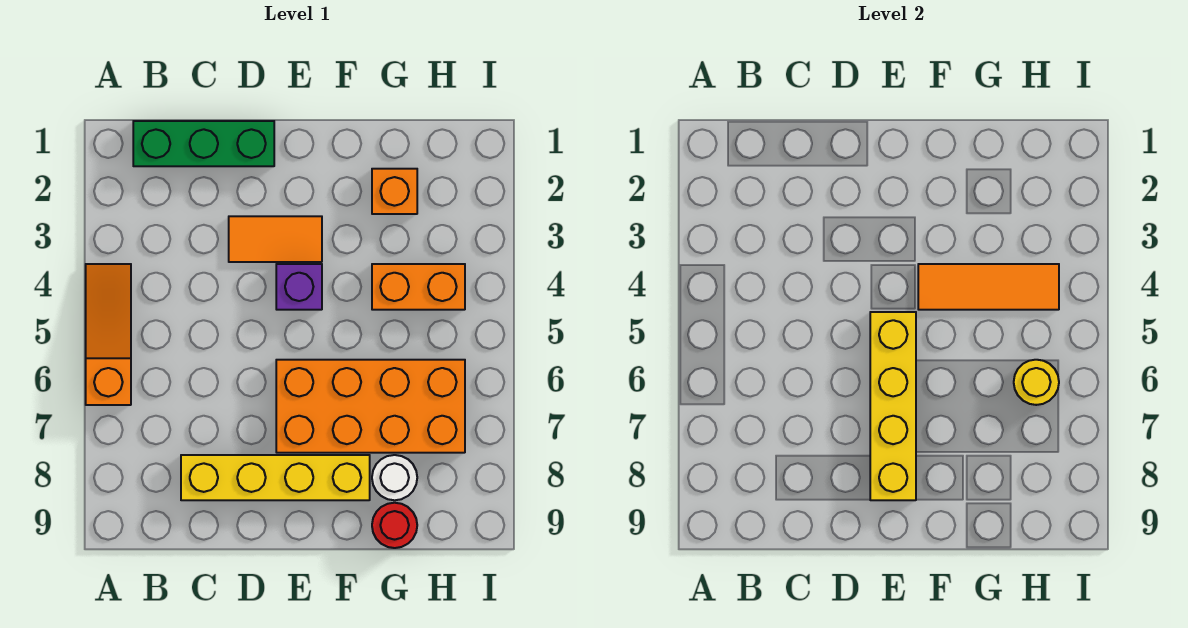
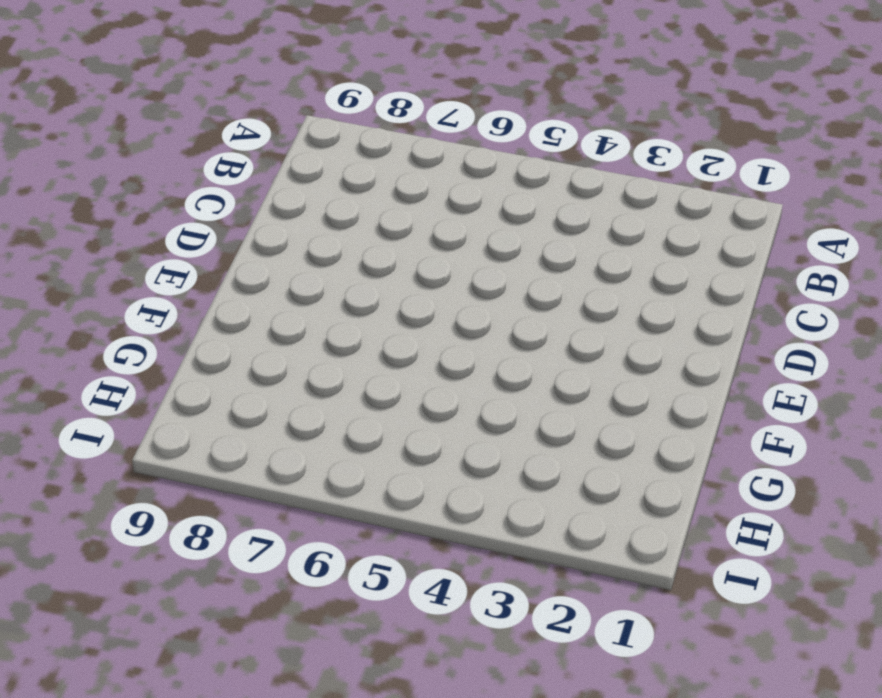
none -> orange 1x3 slope [86,264,131,405]
none -> green 1x3 brick [133,121,274,166]
none -> yellow 1x4 brick [181,455,370,500]

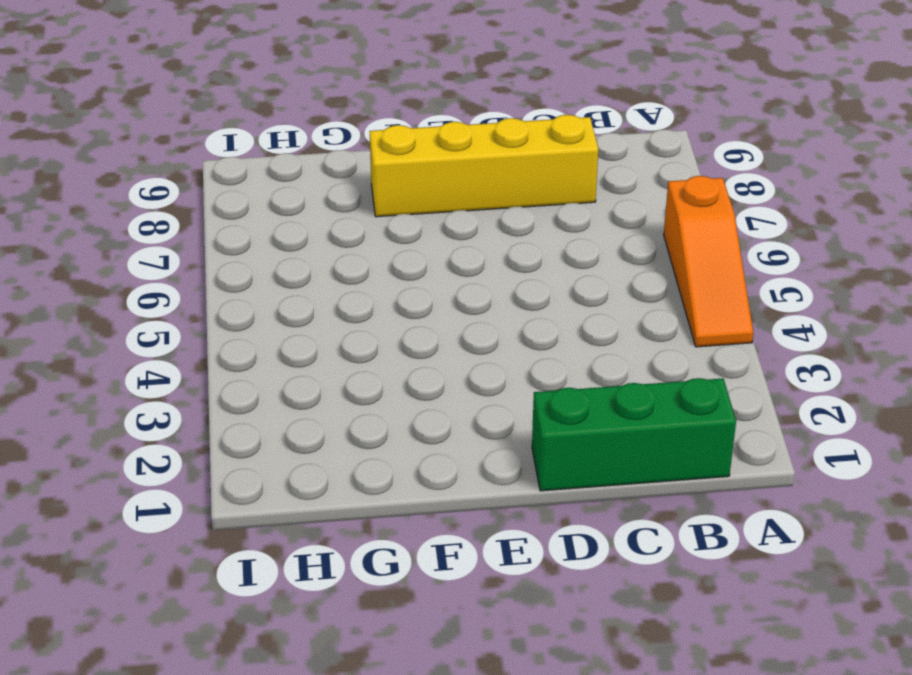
none -> orange 1x2 tile [229,216,322,262]
none -> purple 1x1 brick [276,264,322,310]
none -> orange 2x4 brick [276,360,465,453]

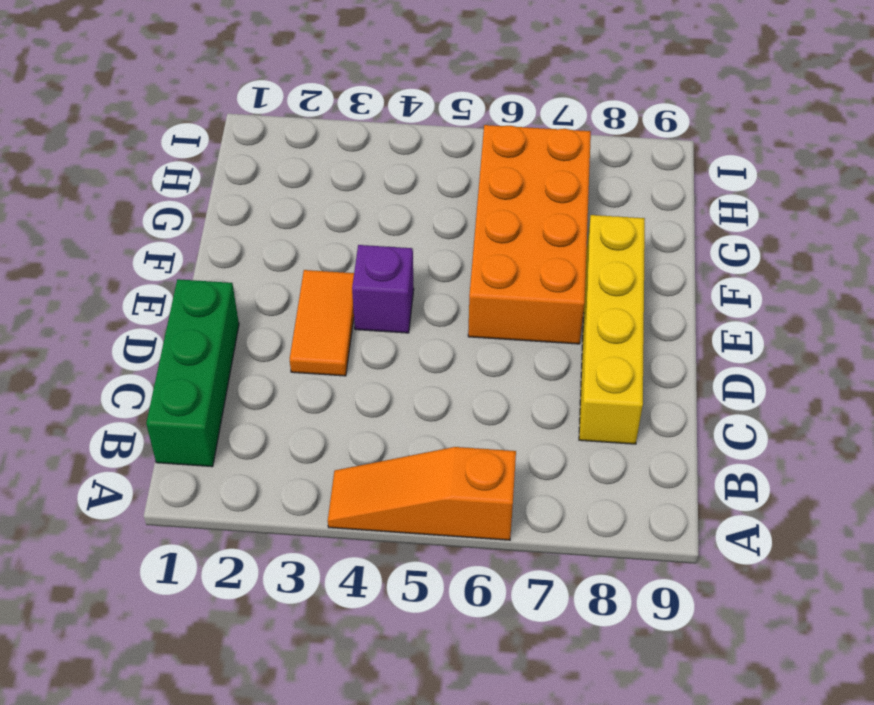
none -> orange 1x1 brick [372,169,417,214]
none -> orange 1x2 brick [372,264,465,310]
none -> white 1x1 round brick [372,455,417,500]

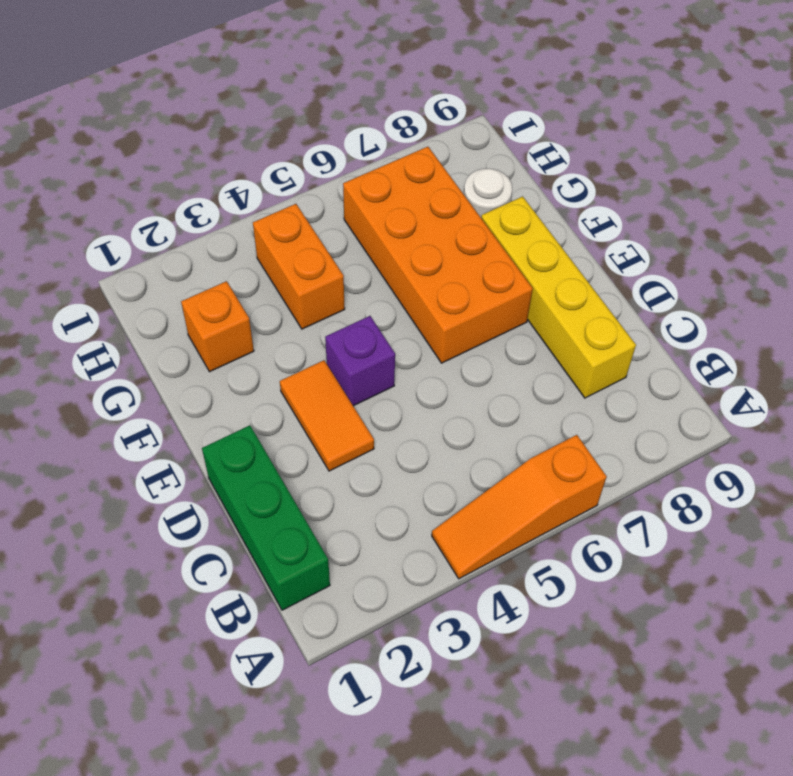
none -> red 1x1 round brick [372,503,417,548]
none -> yellow 1x4 brick [870,312,916,500]
none -> orange 1x3 tile [918,264,1059,310]

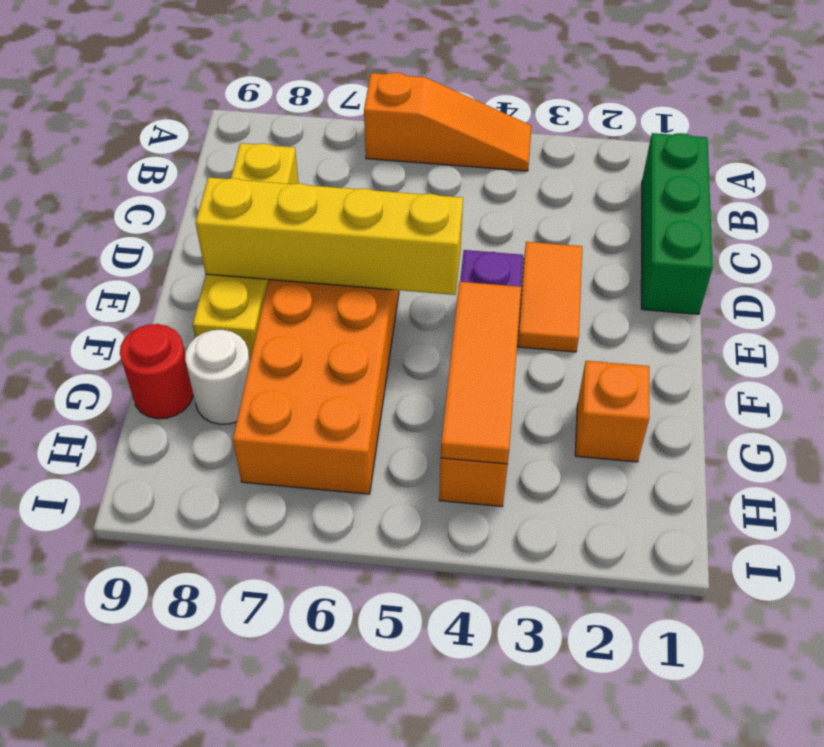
none -> yellow 1x1 round brick [1014,360,1059,405]

